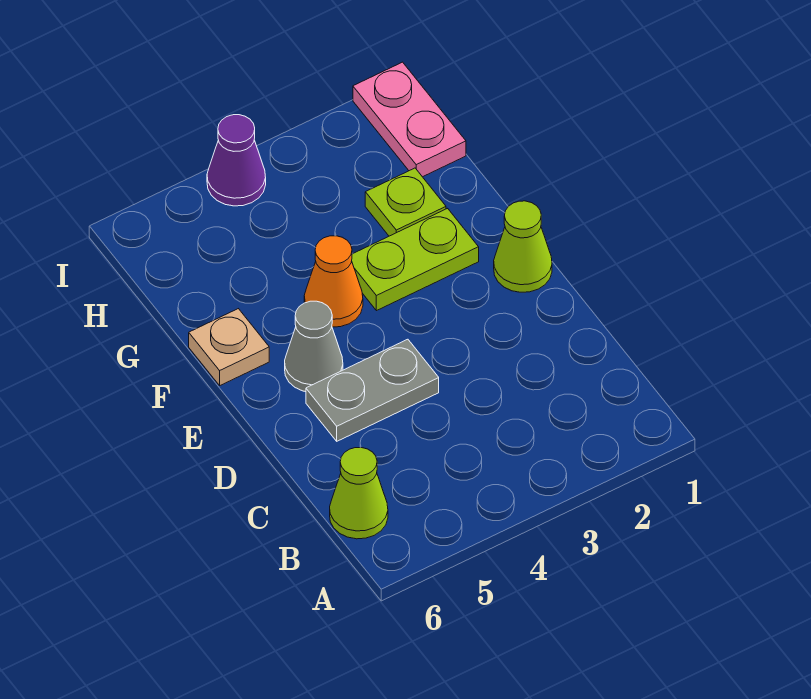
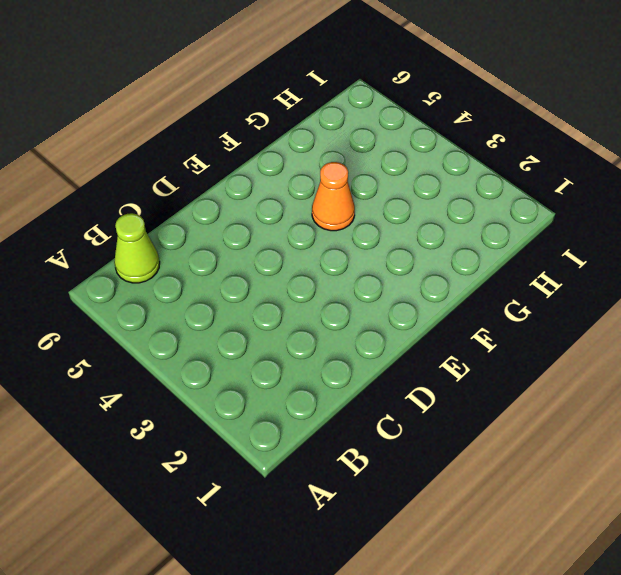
none -> grey 1x2 plate [306,339,439,441]
none -> lime 1x1 cone [494,201,552,292]

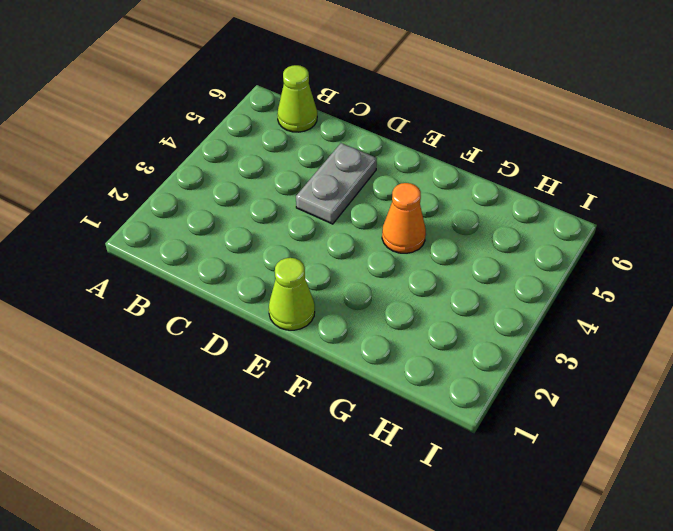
none -> grey 1x1 cone [285,301,343,392]
none -> lime 1x2 plate [352,208,479,311]

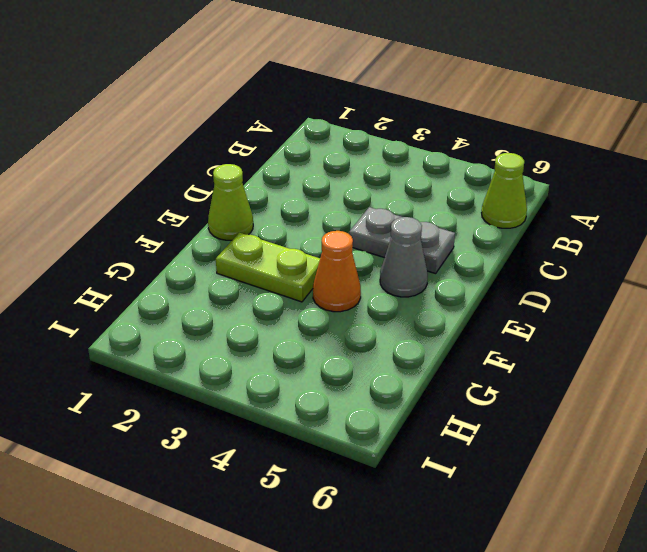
none -> tan 1x1 plate [189,309,269,385]
none -> lime 1x1 plate [365,168,446,236]

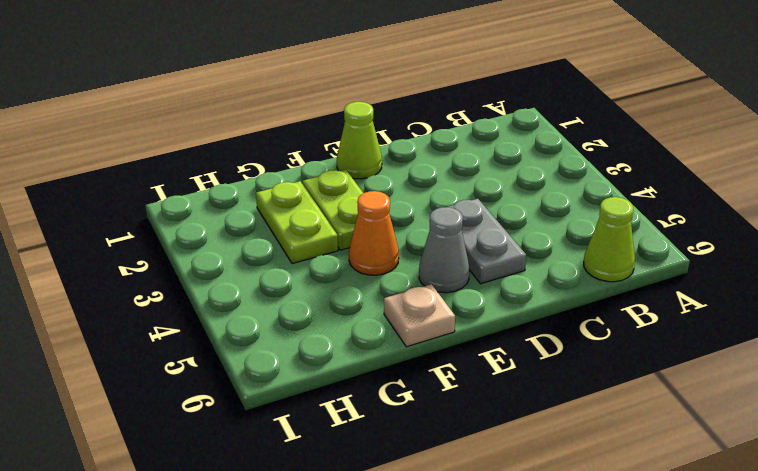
lime 1x2 plate [256,181,338,264] -> lime 1x1 plate [365,168,446,236]
none -> pink 1x2 plate [353,62,466,177]
none -> purple 1x1 cone [207,115,266,206]

